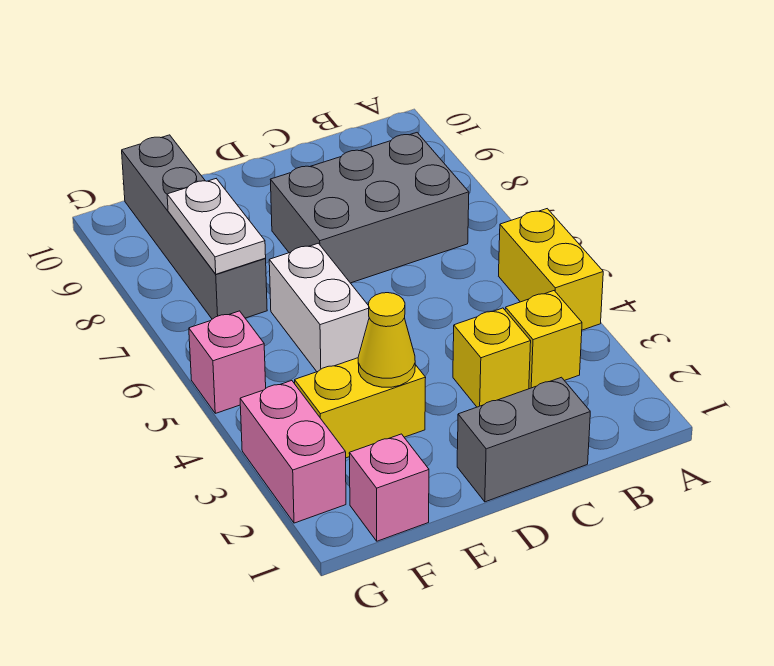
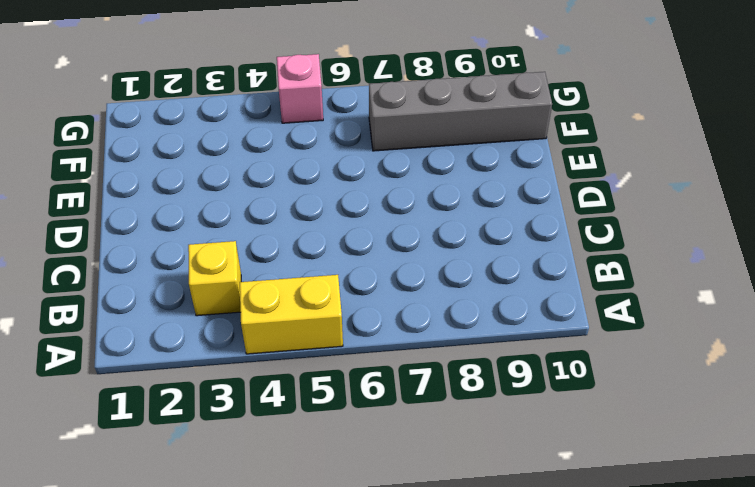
none -> grey 2x3 brick [271,133,469,283]
none -> grey 1x2 brick [457,377,590,502]
none -> yellow 1x1 brick [453,308,531,407]

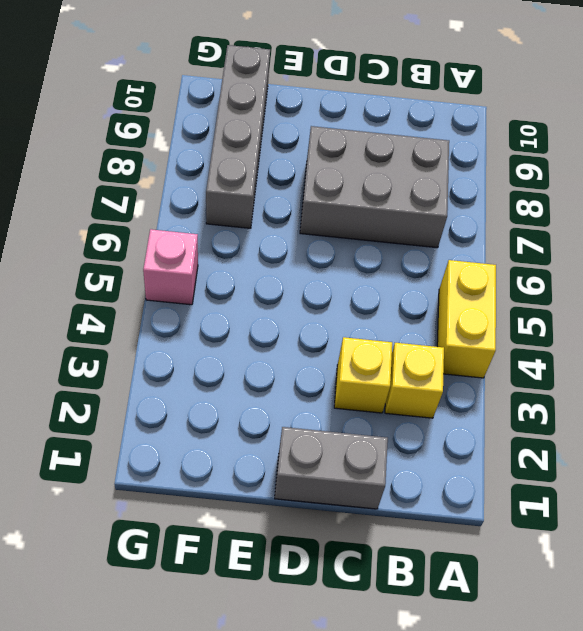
none -> yellow 1x2 brick [295,358,426,458]
none -> white 1x2 brick [269,243,369,372]
none -> pink 1x1 brick [349,434,429,541]

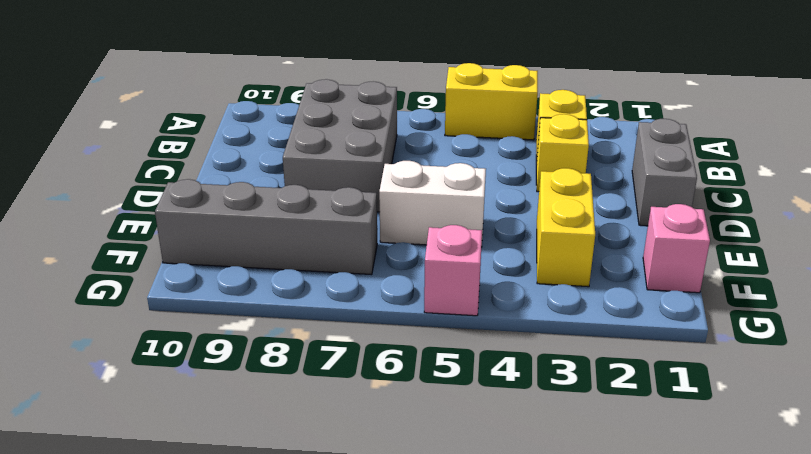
none -> pink 1x2 brick [240,381,346,523]
none -> yellow 1x1 cone [358,293,415,387]
none -> white 1x2 plate [167,179,266,274]

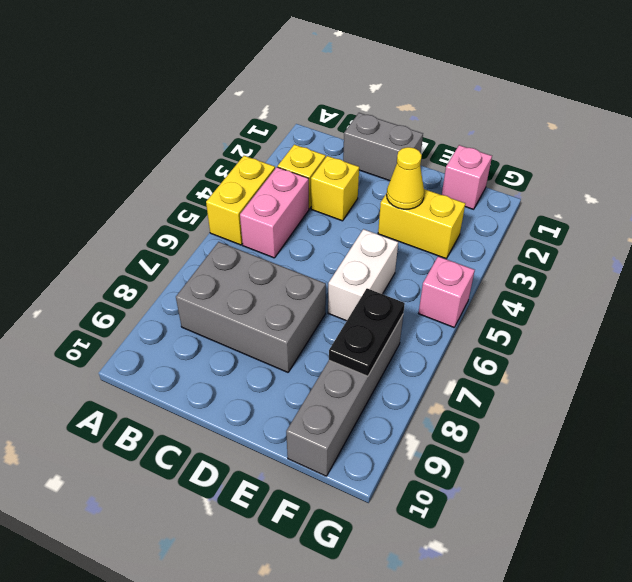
pink 1x2 brick [240,167,309,258] -> pink 1x2 brick moved to [240,381,346,523]
black 1x2 plate [329,288,405,376] -> white 1x2 plate [167,179,266,274]

